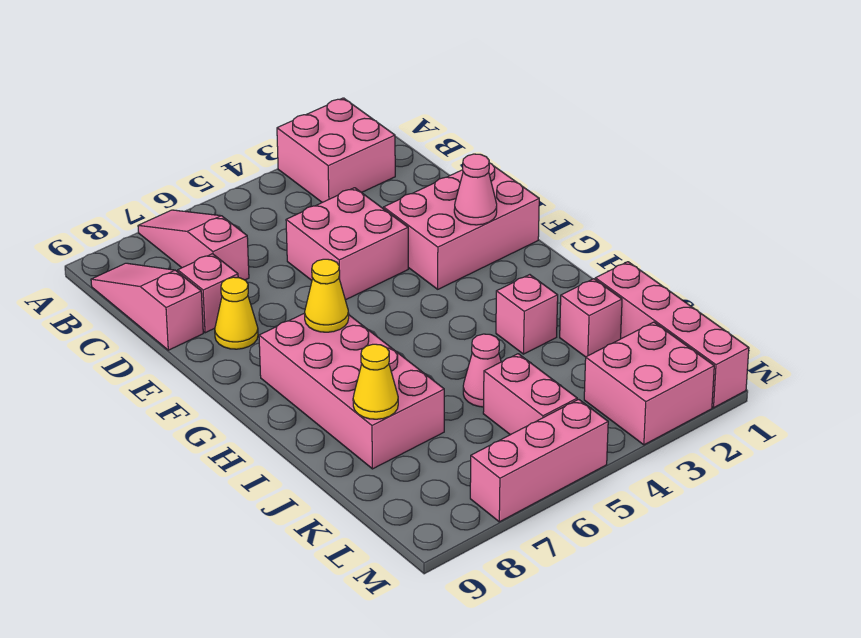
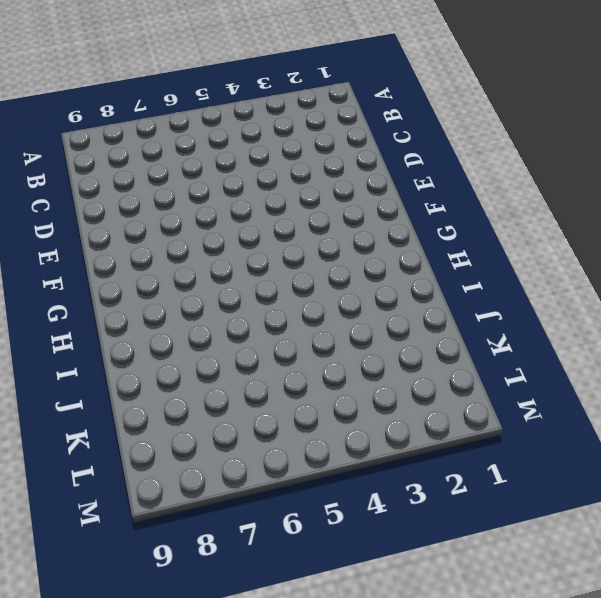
none -> pink 2x2 brick [277,98,395,202]
none -> pink 1x3 slope [138,210,249,280]
none -> pink 1x3 slope [91,263,203,350]

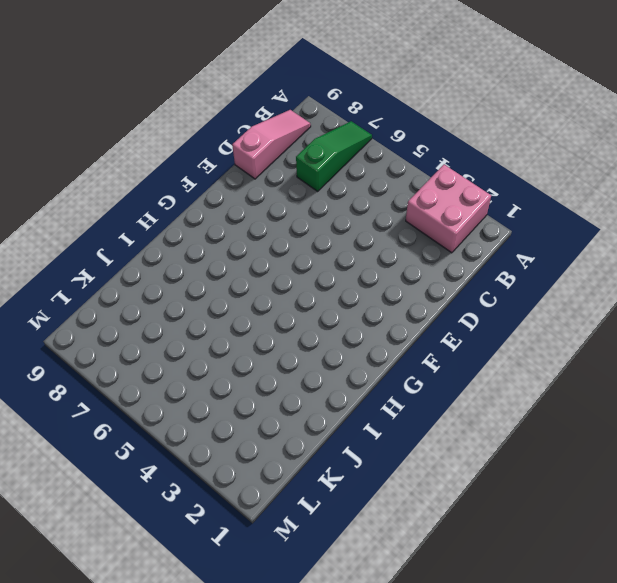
green 1x3 slope [296,121,372,191] -> pink 1x3 slope [138,210,249,280]
none -> pink 2x2 brick [286,188,408,300]
none -> pink 1x1 brick [178,254,238,333]
none -> pink 2x3 brick [384,163,539,289]

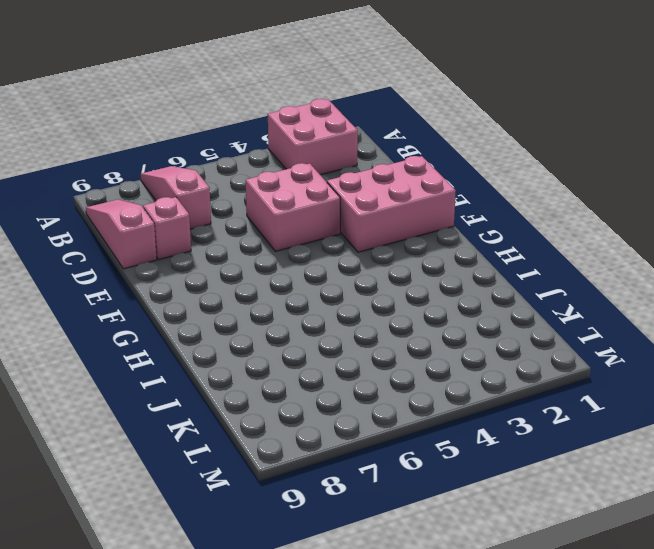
none -> yellow 1x1 cone [215,277,258,349]
none -> pink 2x4 brick [259,313,444,469]
none -> pink 1x1 brick [496,275,558,354]

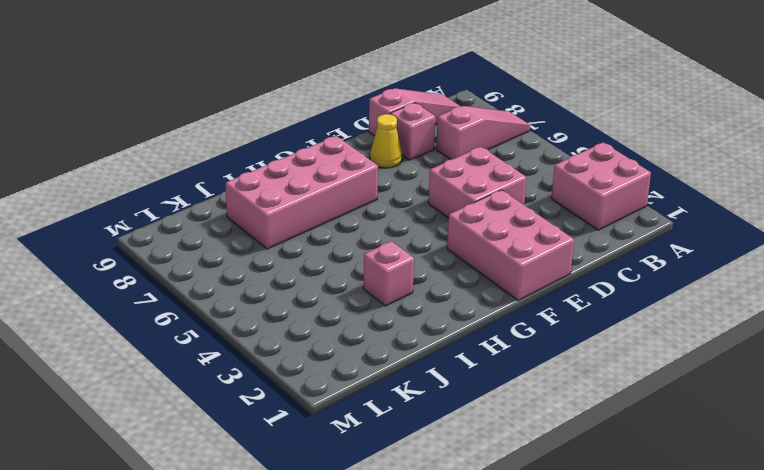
none -> pink 1x4 brick [595,262,749,408]
none -> pink 1x1 brick [560,279,622,357]
none -> pink 1x1 cone [463,334,501,407]

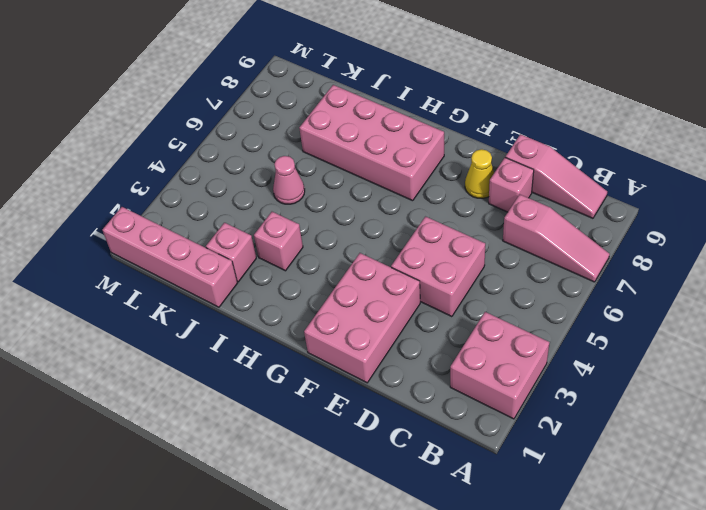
none -> pink 1x2 brick [483,354,577,435]
none -> pink 2x2 brick [584,322,714,445]
none -> pink 1x3 brick [470,399,608,522]

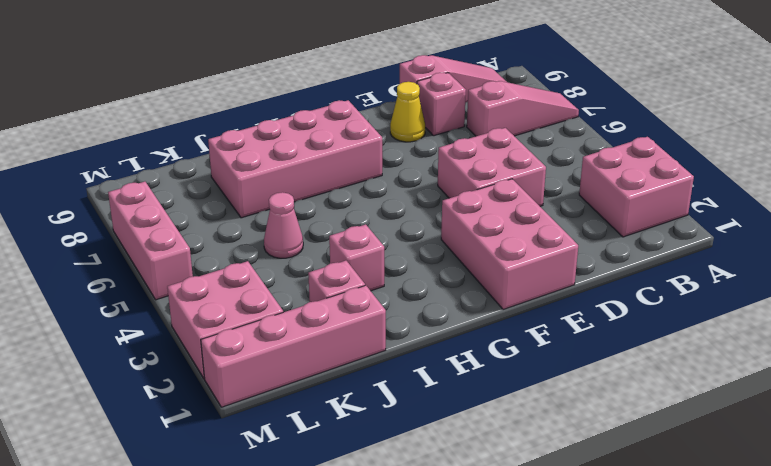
none -> pink 1x2 brick [483,354,577,435]
none -> pink 1x1 cone [454,154,497,225]
none -> yellow 1x1 cone [305,259,349,332]

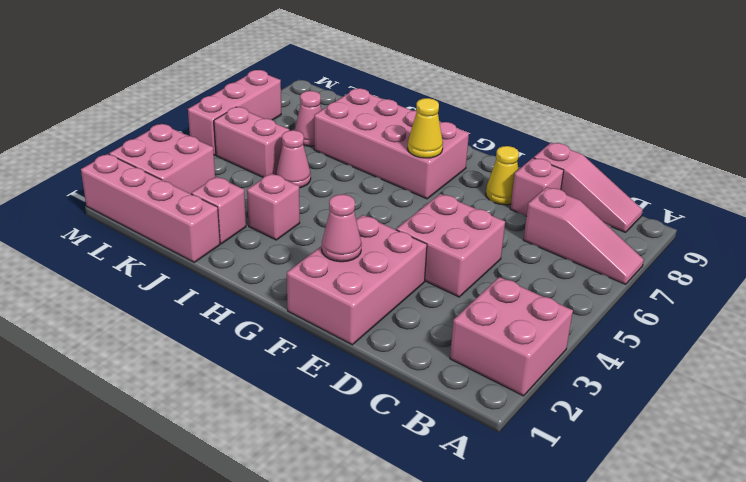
pink 1x1 cone [295,91,322,146] -> none
none -> yellow 1x1 cone [353,344,398,419]

